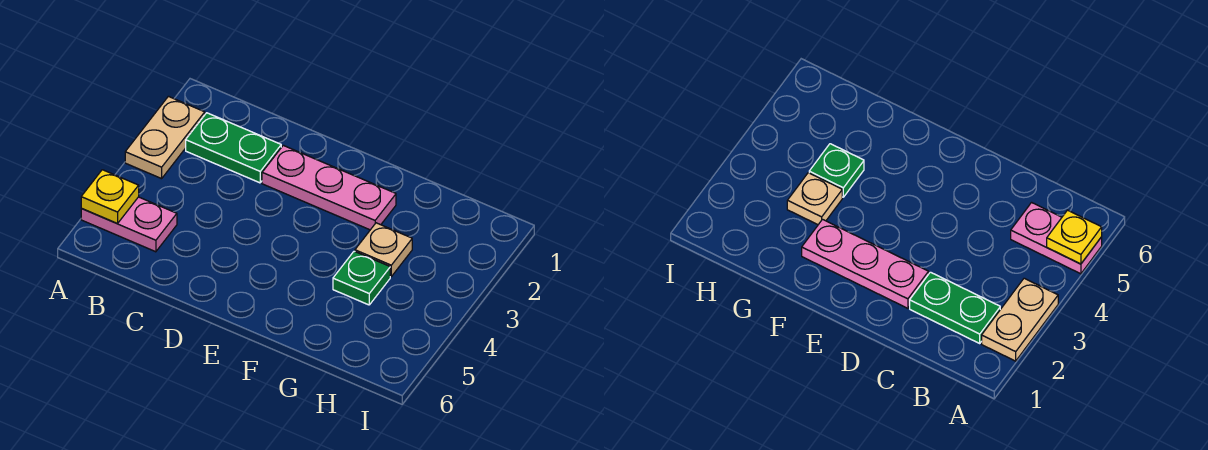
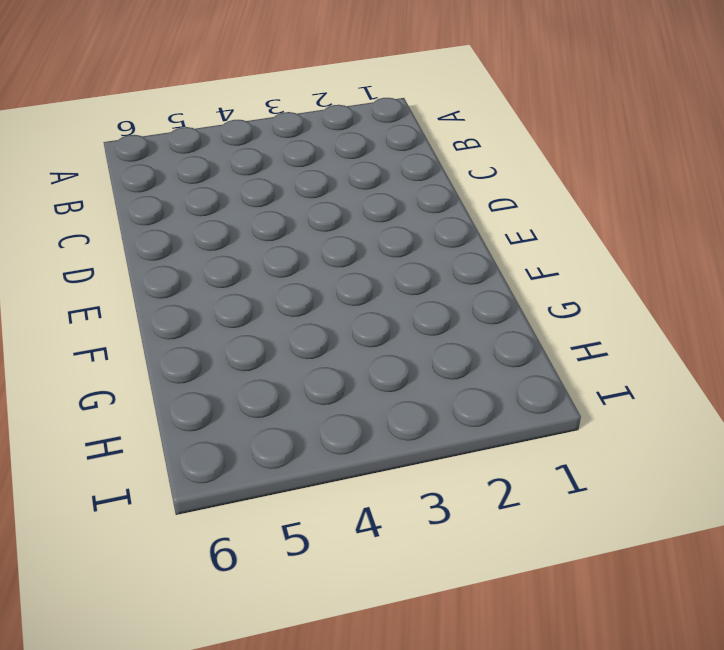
none -> tan 1x2 plate [125,96,205,179]
none -> pink 1x2 plate [81,197,177,252]

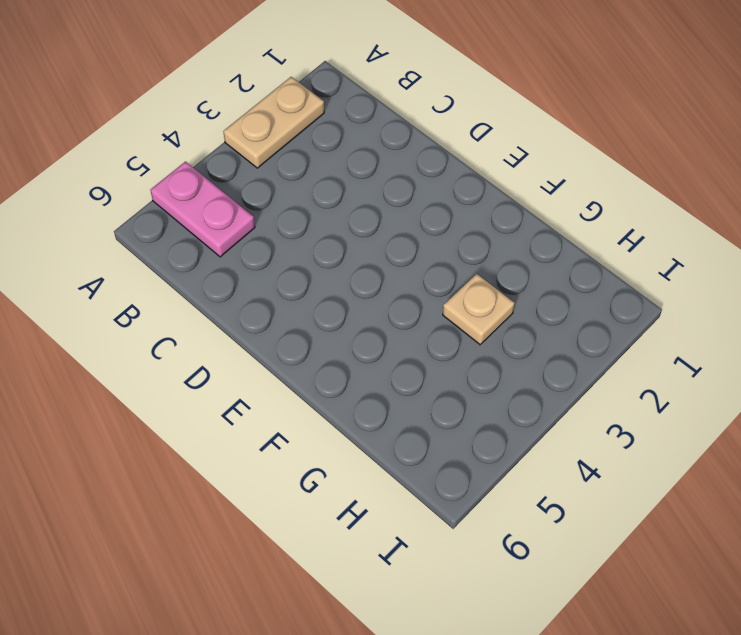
none -> green 1x2 plate [186,113,281,183]
none -> pink 1x3 plate [262,145,396,230]

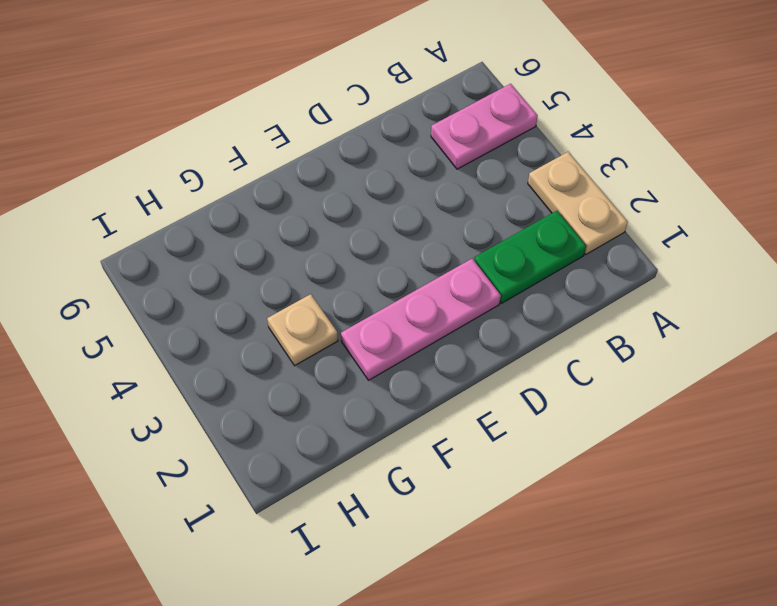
none -> green 1x1 plate [333,251,390,305]
none -> yellow 1x1 plate [81,170,139,223]

